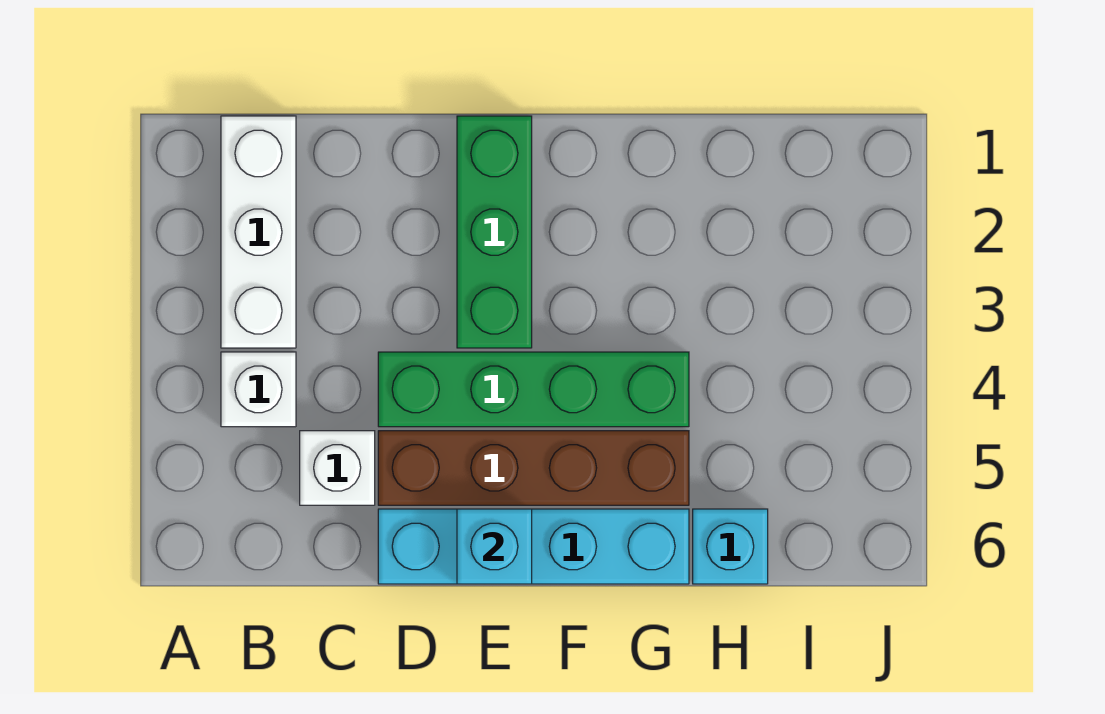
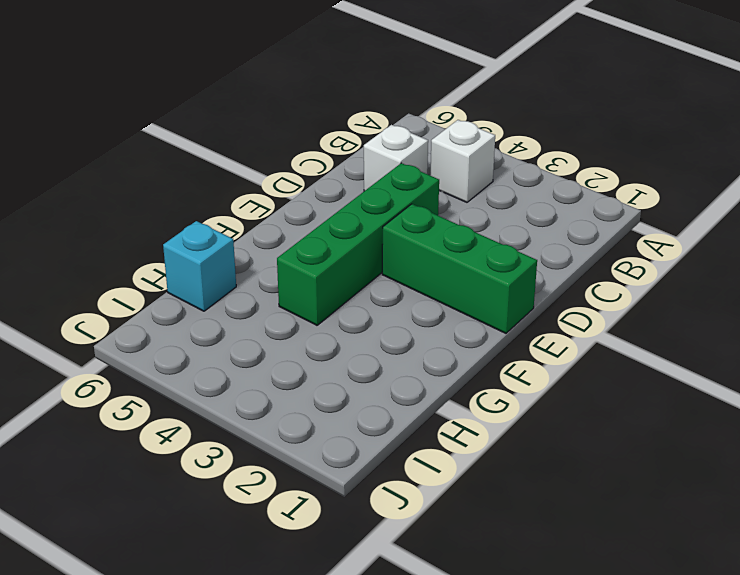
none -> white 1x3 brick [221,116,296,348]
none -> brown 1x4 brick [378,431,689,505]

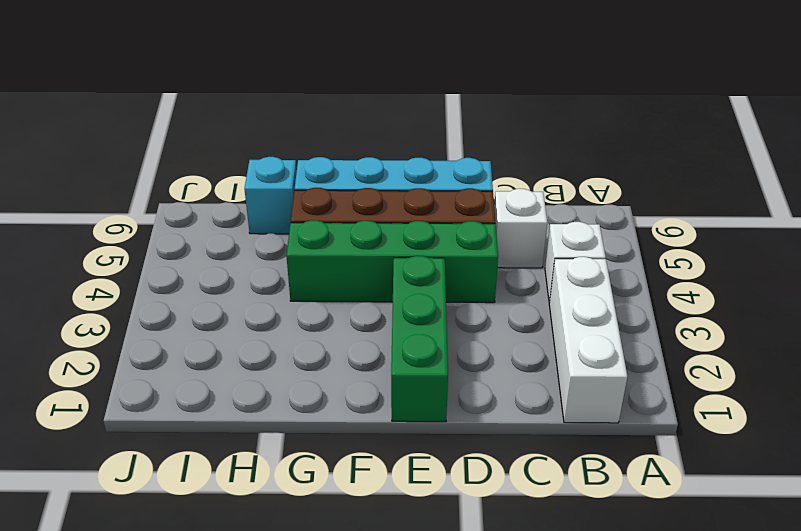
none -> cyan 1x1 brick [457,509,532,584]

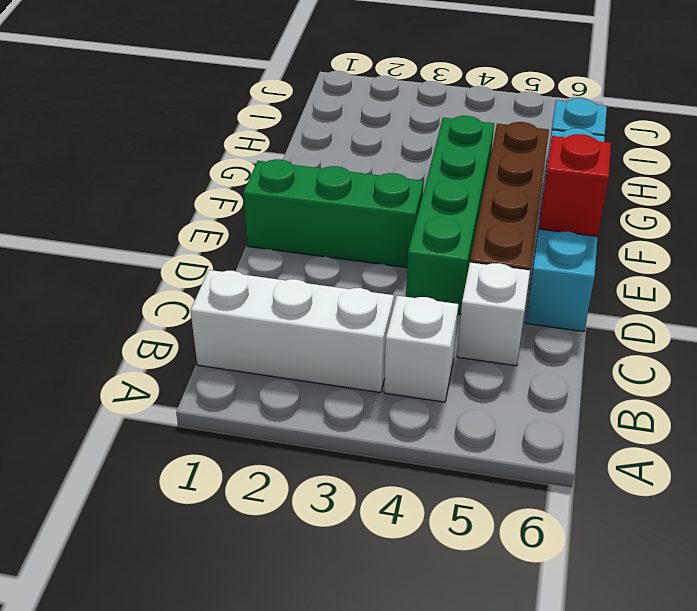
red 1x1 brick [539,134,611,236] -> cyan 1x1 brick [457,509,532,584]

